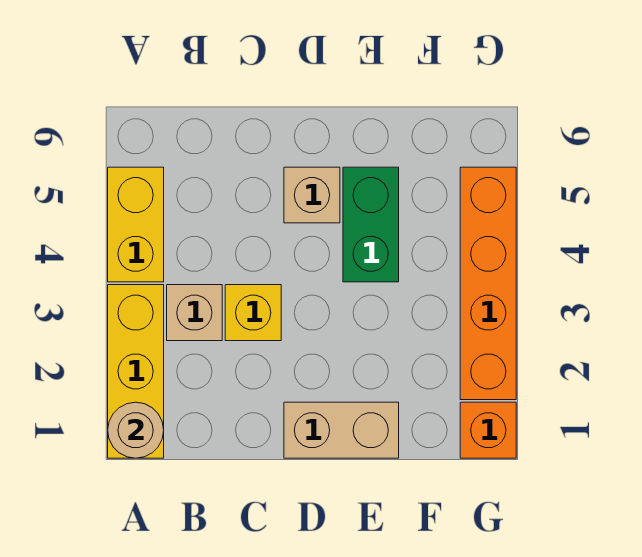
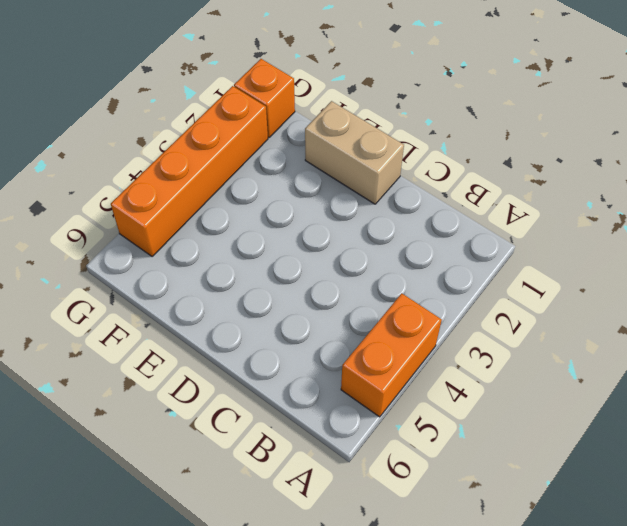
orange 1x2 brick [341,294,442,417] -> yellow 1x2 brick [108,167,164,282]
none -> yellow 1x3 brick [108,285,164,458]
none -> tan 1x1 brick [167,285,222,341]

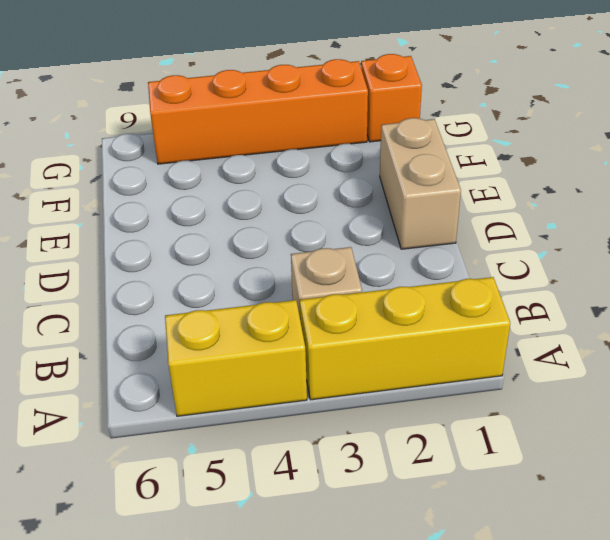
none -> yellow 1x1 brick [225,285,281,341]
none -> tan 1x1 brick [284,167,340,223]

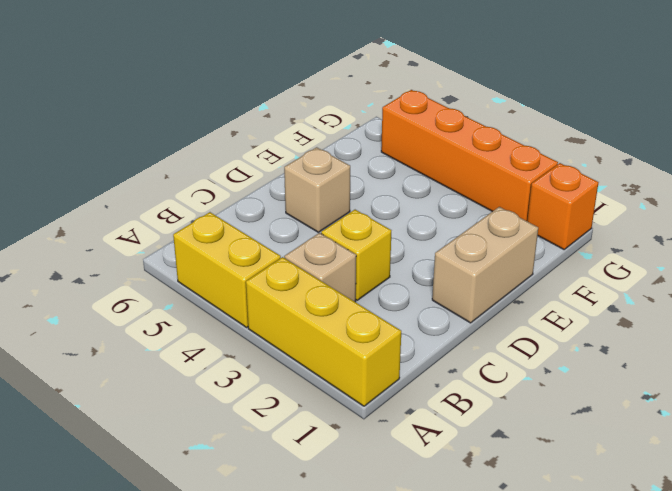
none -> green 1x2 brick [343,167,399,282]
none -> tan 1x1 round brick [108,402,164,458]

